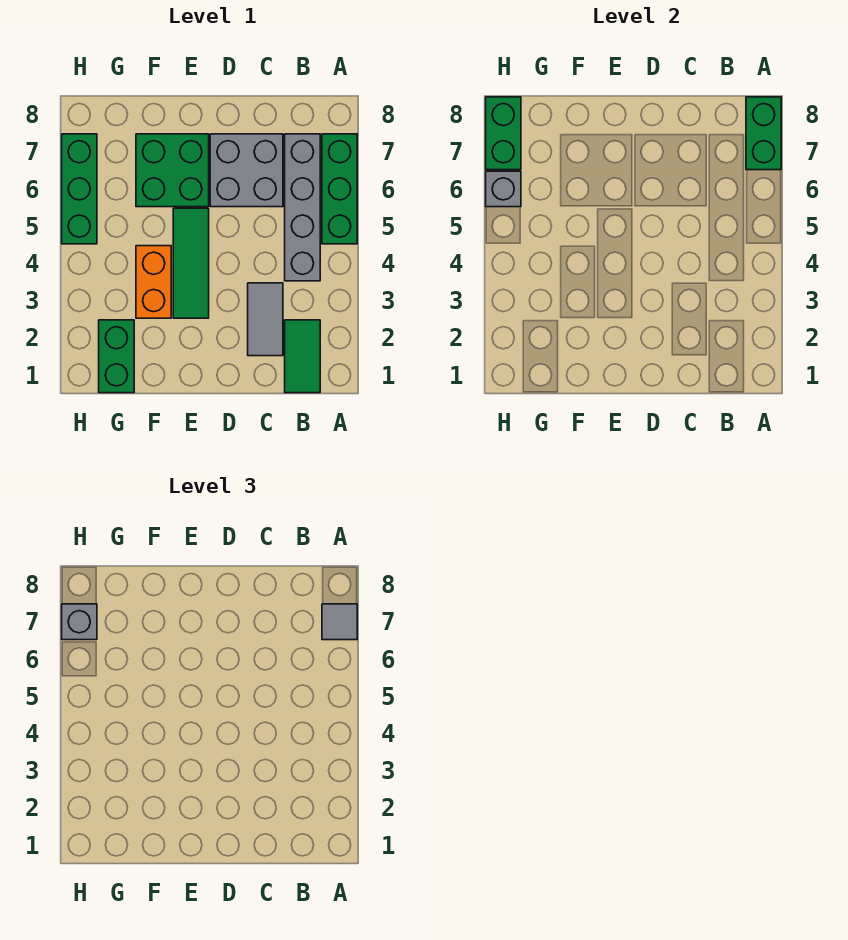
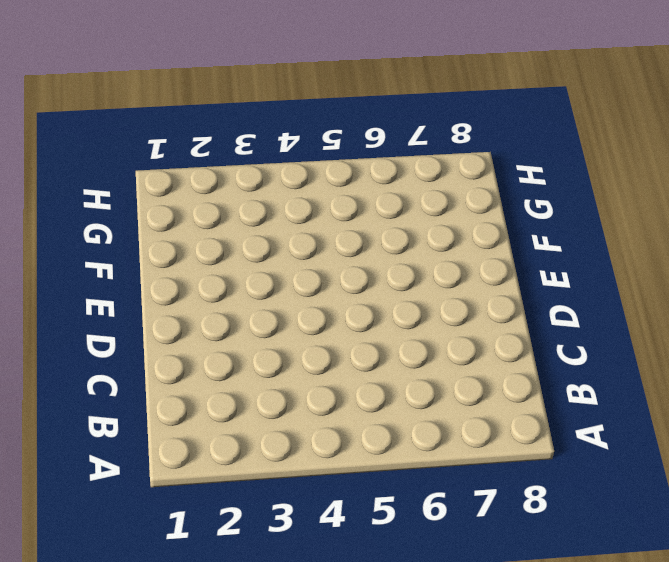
none -> green 1x3 brick [322,134,357,244]
none -> green 1x2 tile [285,320,320,393]
none -> grey 1x4 brick [285,134,320,281]

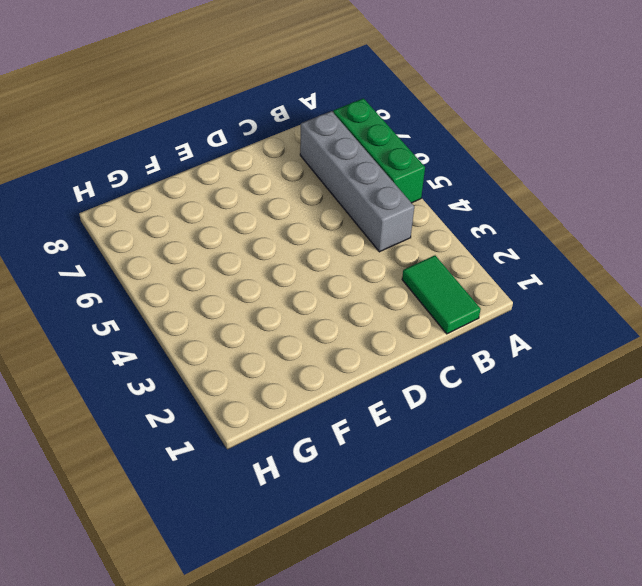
none -> grey 1x2 tile [248,283,283,356]
none -> grey 2x2 brick [210,134,283,207]
none -> green 1x3 tile [173,208,209,318]

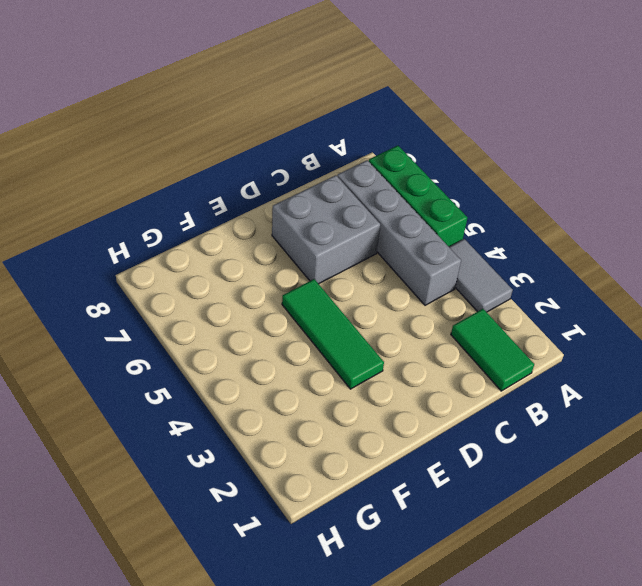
grey 1x2 tile [449,239,513,312] -> grey 1x2 tile moved to [248,283,283,356]
none -> green 2x2 brick [136,134,209,207]
none -> orange 1x2 brick [136,246,171,318]
none -> green 1x2 brick [99,320,134,393]

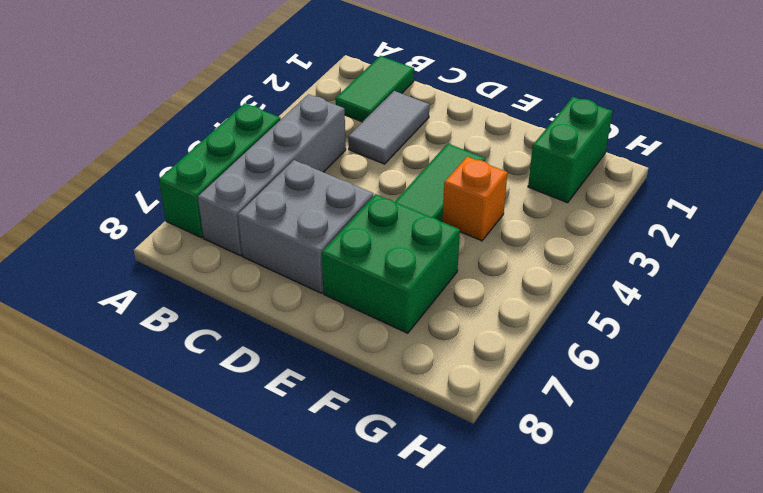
orange 1x1 brick [442,156,508,241] -> orange 1x2 brick [136,246,171,318]
none -> green 1x3 brick [62,134,97,244]
none -> green 1x2 brick [746,97,781,170]
none -> grey 1x1 brick [486,171,521,207]

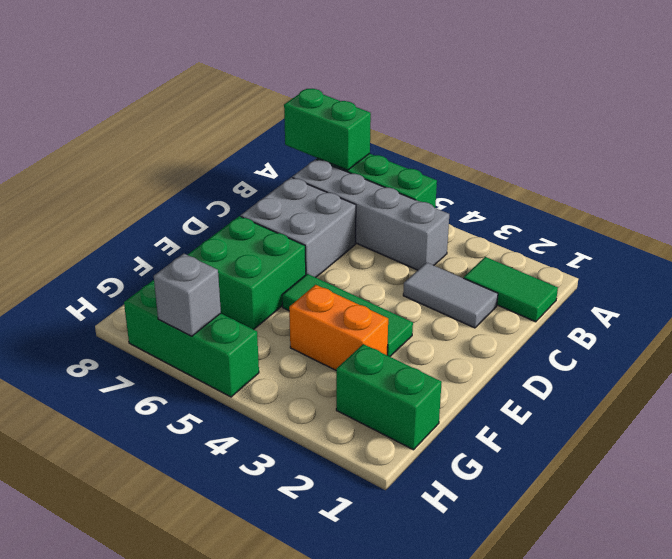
none -> green 1x2 brick [486,97,521,170]
none -> grey 1x1 tile [322,604,357,640]
none -> grey 1x1 brick [62,604,97,640]

